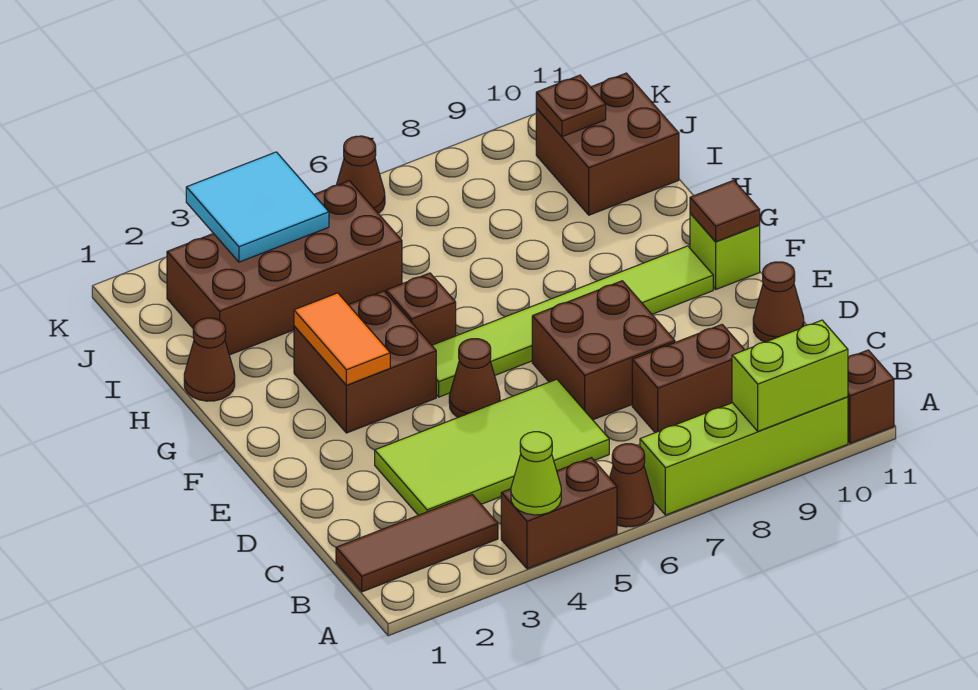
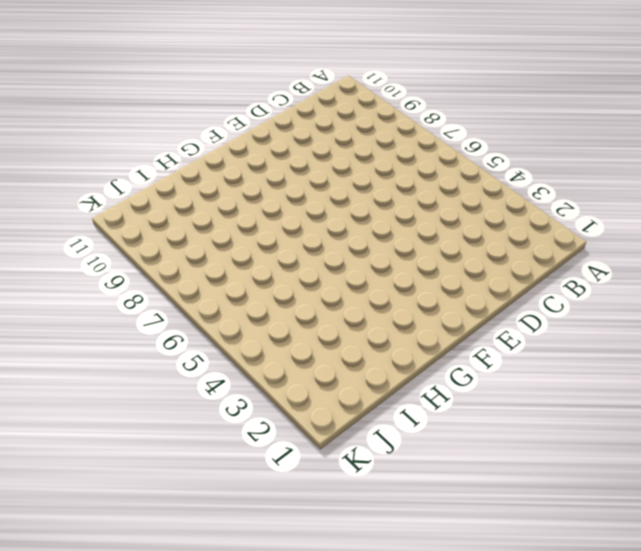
none -> brown 1x2 brick [501,458,617,569]
none -> brown 1x1 cone [610,444,654,527]
none -> lime 1x4 brick [640,397,848,515]

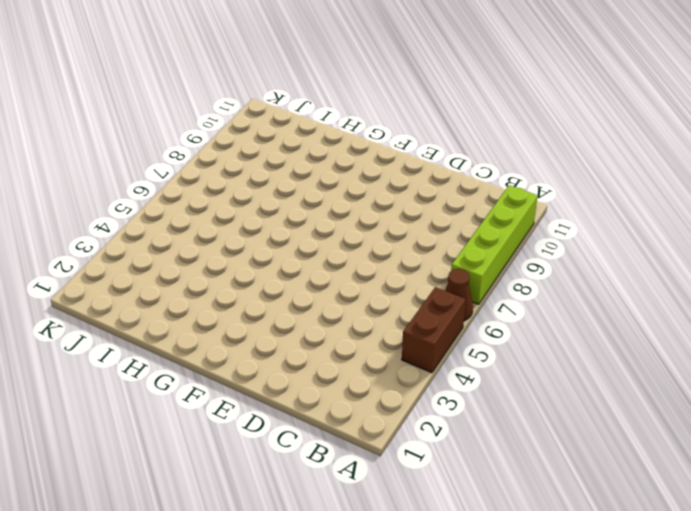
none -> brown 1x1 brick [848,350,894,443]
none -> brown 1x3 tile [336,495,498,592]
none -> lime 2x4 tile [375,379,609,515]

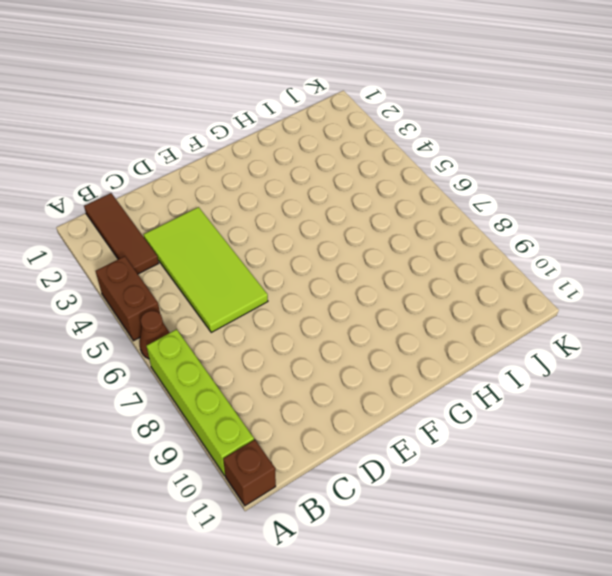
none -> brown 1x2 brick [632,325,744,433]
none -> brown 2x2 brick [532,281,675,420]
none -> brown 1x1 cone [753,262,804,342]

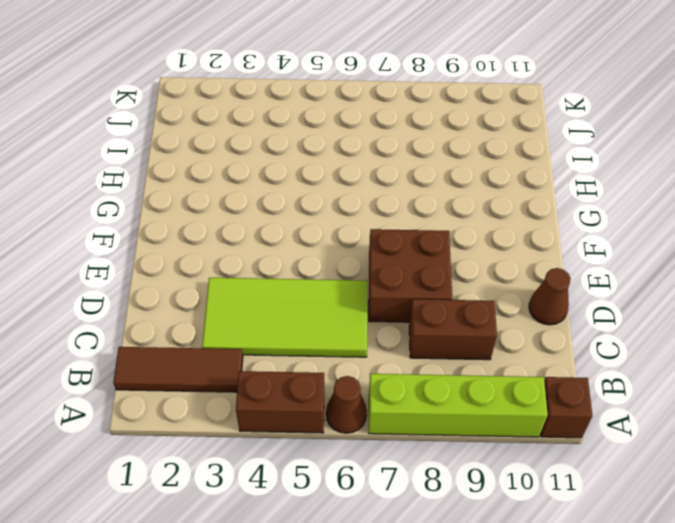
none -> brown 1x1 cone [449,339,500,417]
none -> brown 2x2 brick [294,291,436,433]
none -> lime 1x6 tile [432,246,713,397]

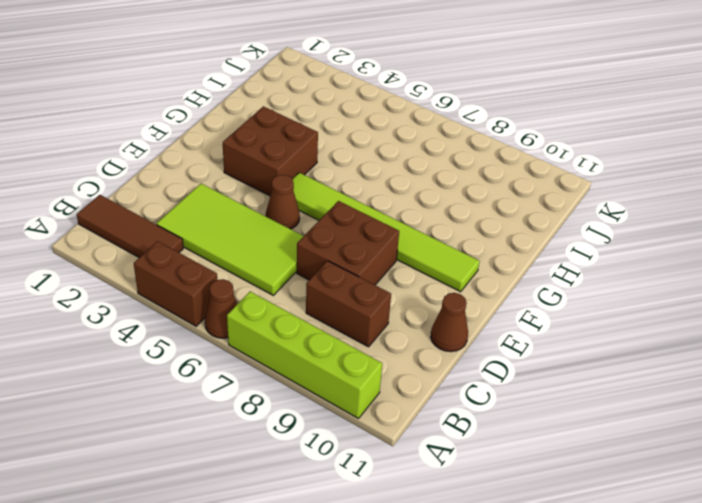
none -> brown 1x1 brick [848,350,894,443]
none -> lime 1x1 brick [690,213,760,289]
none -> brown 1x1 brick [386,273,456,345]

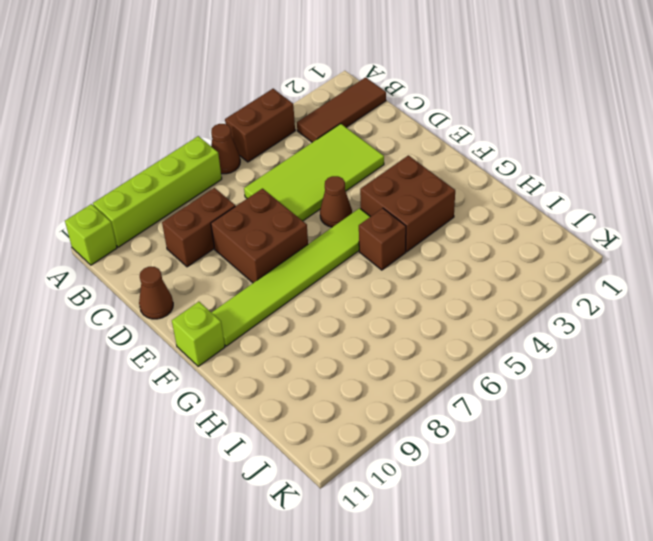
lime 1x1 brick [65,204,117,265] -> brown 1x1 brick [848,350,894,443]
none -> brown 1x1 cone [184,318,235,401]
none -> brown 2x4 brick [167,181,402,355]
none -> brown 2x2 brick [536,73,679,215]

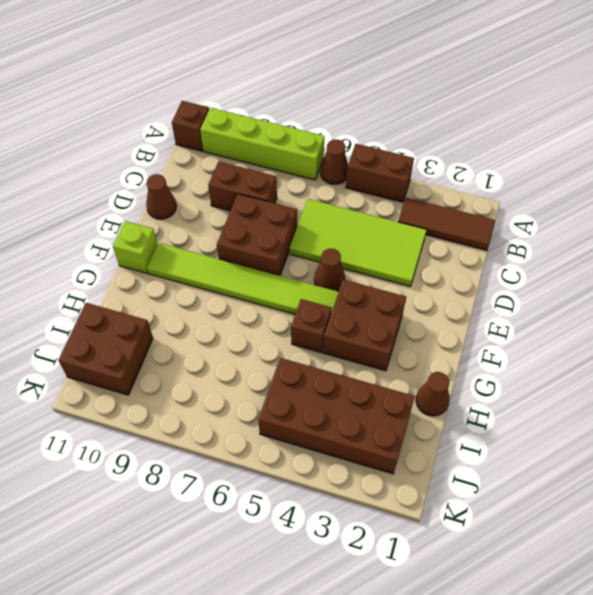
none -> brown 1x1 cone [337,136,385,214]
none -> lime 1x1 cone [511,432,561,515]
none -> lime 1x2 brick [732,320,848,431]

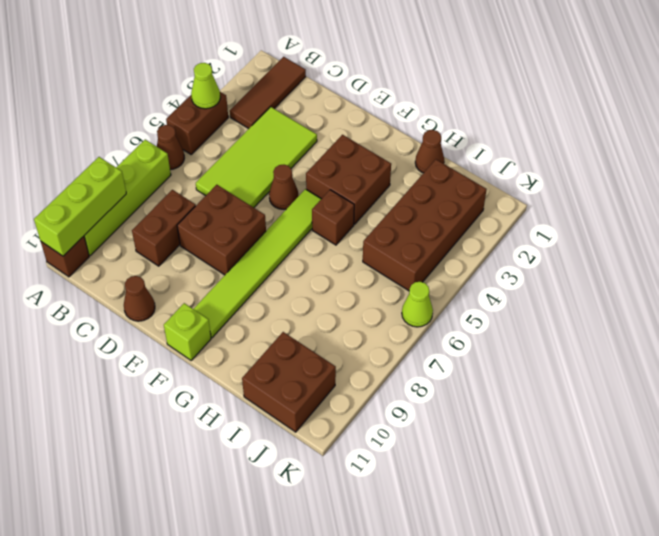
lime 1x3 brick [34,157,126,256] -> lime 1x2 brick [732,320,848,431]
lime 1x1 cone [402,282,433,327] -> brown 1x1 cone [337,136,385,214]
none -> orange 1x2 tile [294,293,390,385]
none -> brown 1x1 tile [690,180,760,242]
none -> cyan 2x2 tile [186,152,329,262]

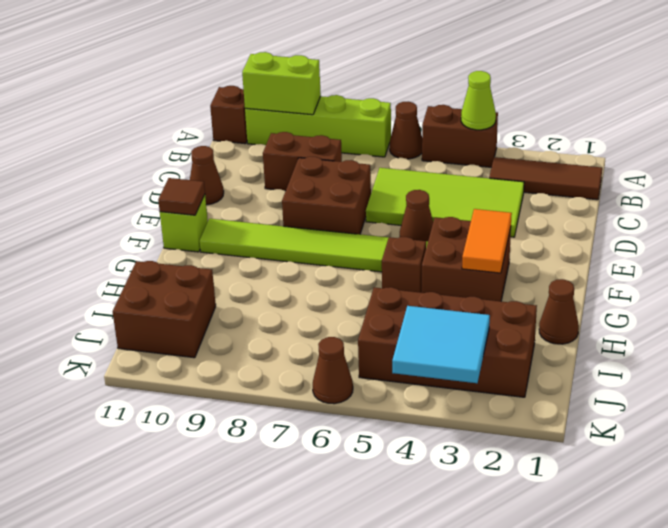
none -> brown 1x1 plate [536,75,606,137]

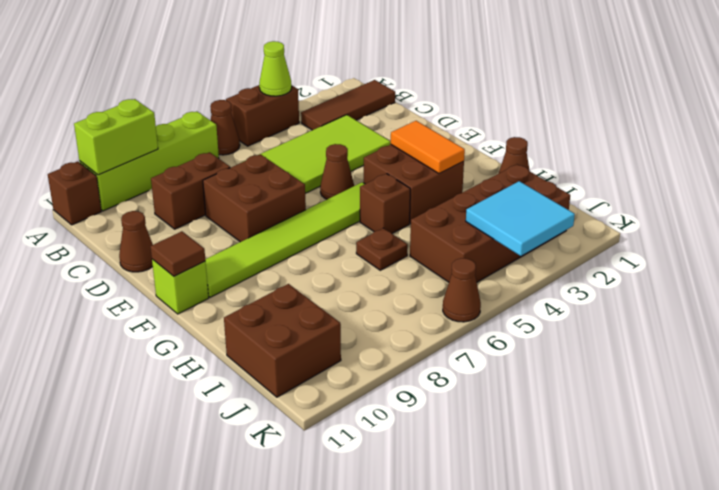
brown 1x1 plate [356,228,408,270] -> brown 1x1 plate moved to [536,75,606,137]

